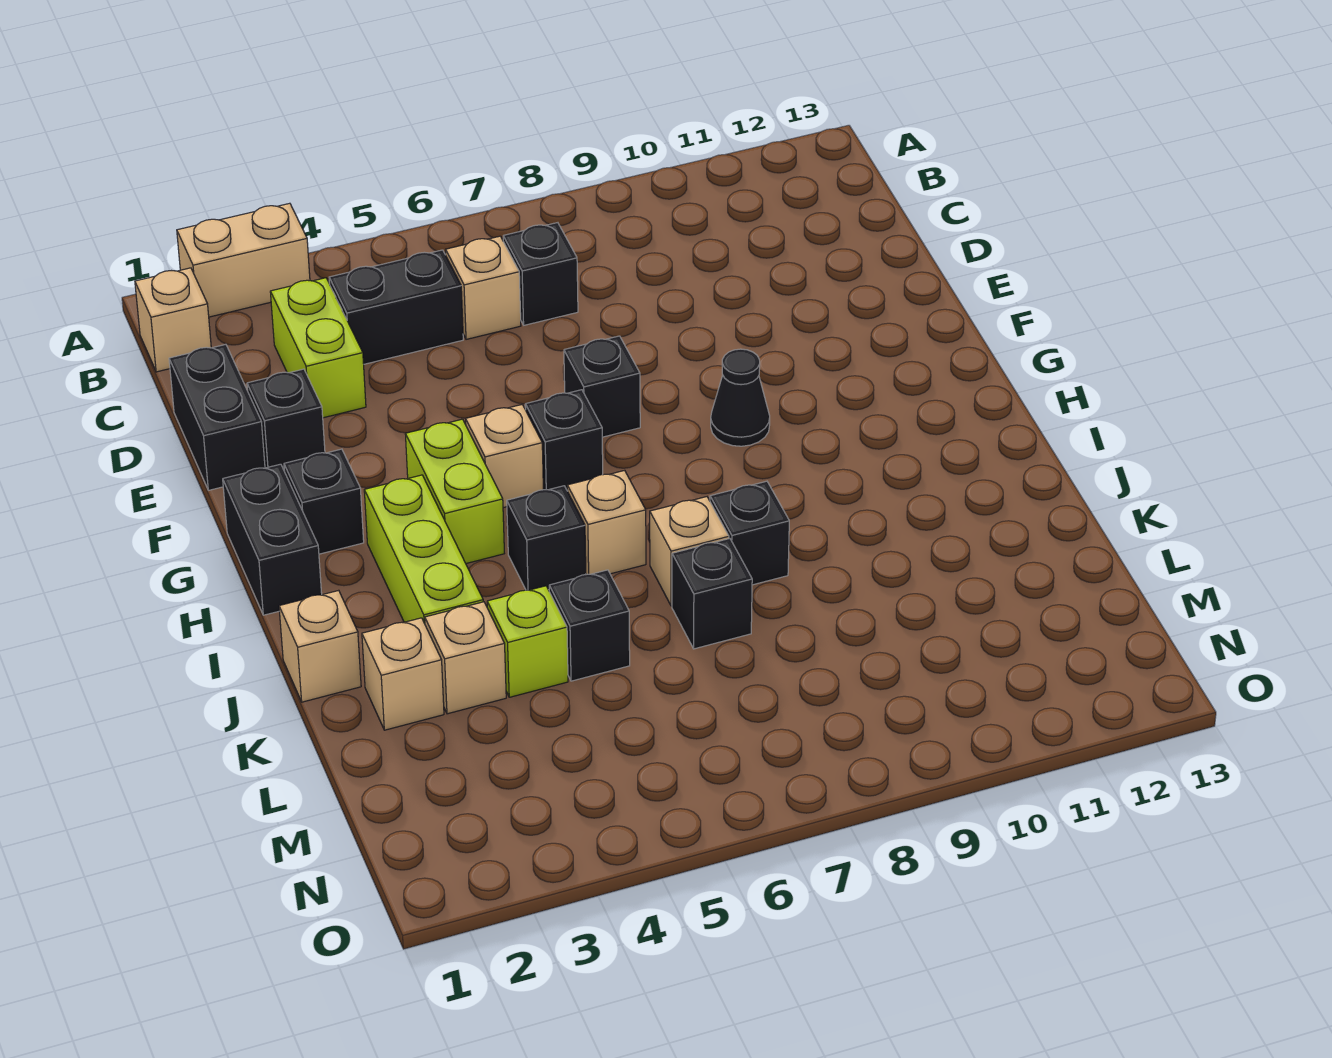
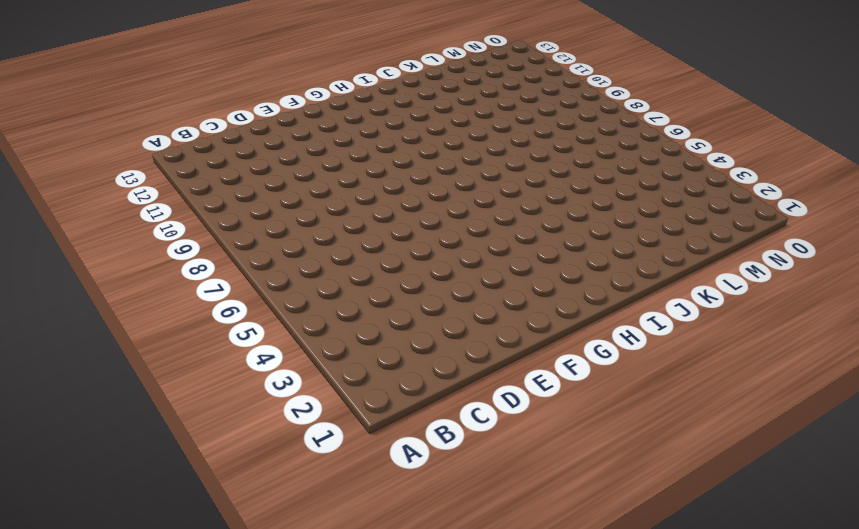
none -> tan 1x2 brick [177,203,310,317]
none -> tan 1x1 brick [135,268,211,372]
none -> lime 1x2 brick [270,278,366,418]

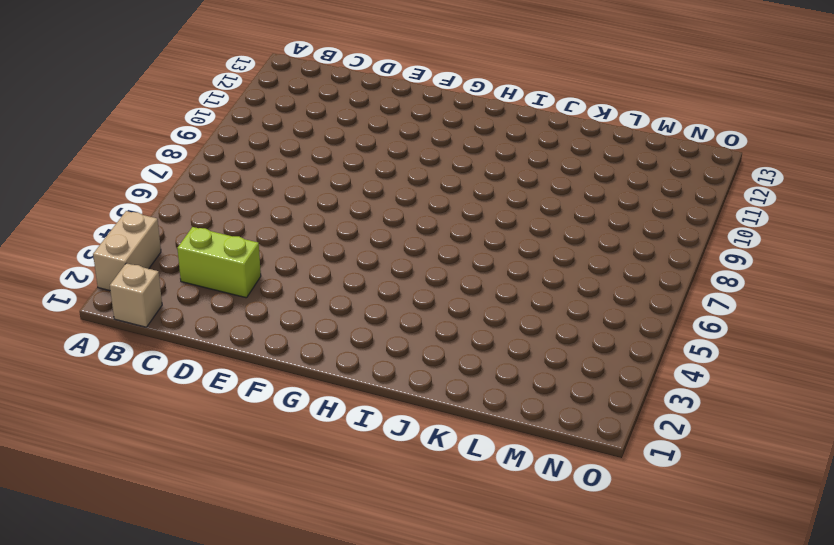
none -> black 1x2 brick [329,250,463,364]
none -> tan 1x1 brick [446,236,521,339]
none -> black 1x1 brick [503,223,578,325]

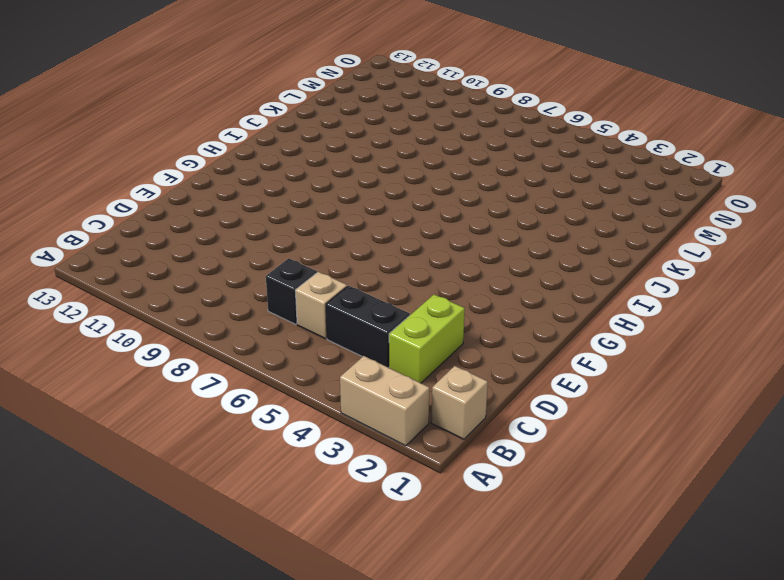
none -> black 1x2 brick [169,344,265,490]
none -> black 1x1 brick [247,369,325,470]
none -> black 1x1 brick [564,336,640,437]

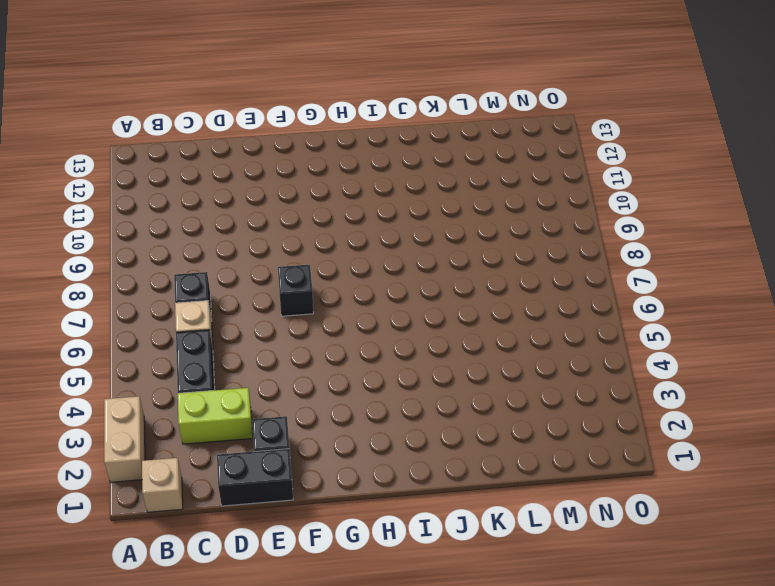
none -> black 1x2 brick [223,464,322,615]
none -> black 1x1 brick [284,449,364,554]
none -> lime 1x2 brick [405,419,504,563]

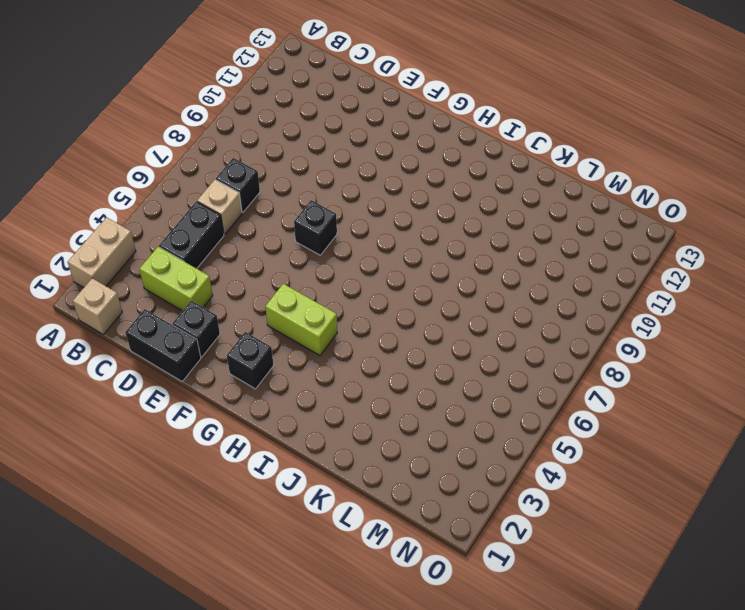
none -> black 1x2 brick [223,464,322,615]
none -> tan 1x1 brick [466,405,543,508]
none -> black 1x1 brick [525,390,603,491]

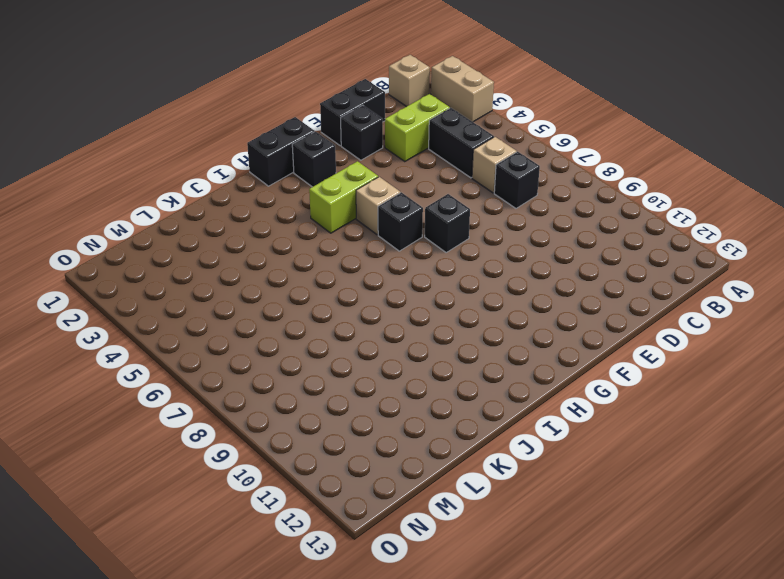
none -> black 1x1 cone [711,349,770,446]
none -> lime 1x3 brick [364,475,483,624]
none -> black 1x1 brick [507,486,586,590]

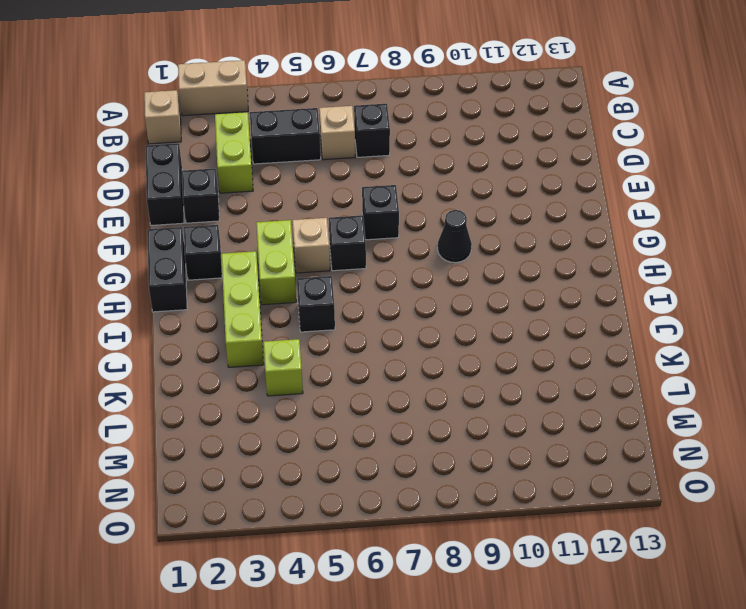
none -> tan 1x1 brick [567,470,646,575]
none -> tan 1x1 brick [279,590,361,702]
none -> tan 1x1 brick [650,497,729,606]

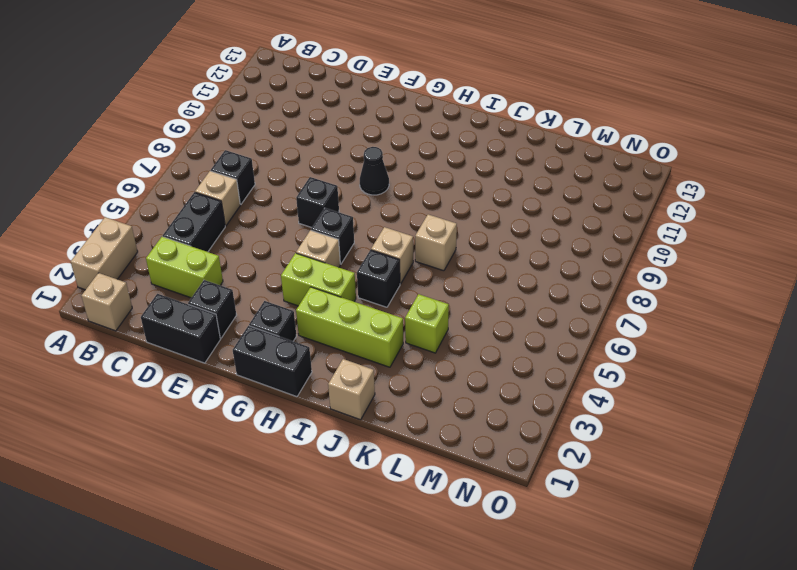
none -> black 1x1 brick [710,481,789,585]
none -> tan 1x1 brick [362,618,444,730]
none -> tan 1x1 brick [425,602,506,714]

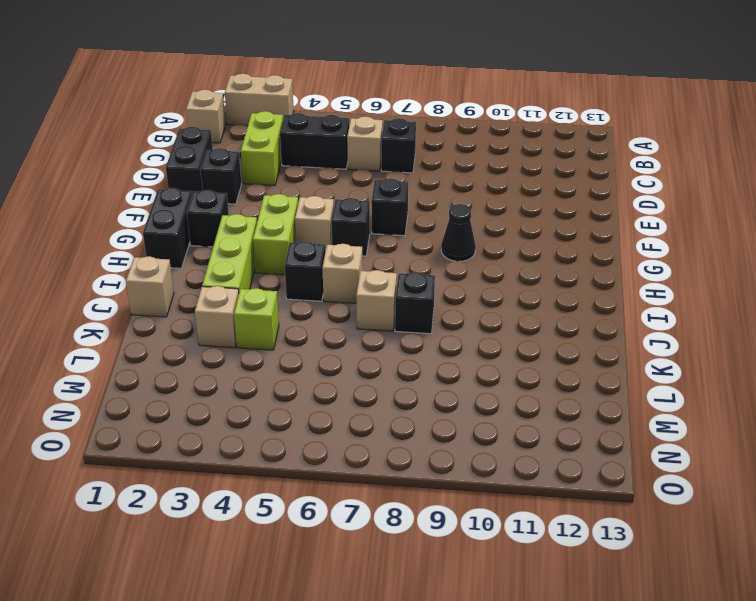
none -> tan 1x1 brick [362,618,444,730]
none -> black 1x1 brick [549,570,630,681]
none -> black 1x1 brick [672,539,752,649]

